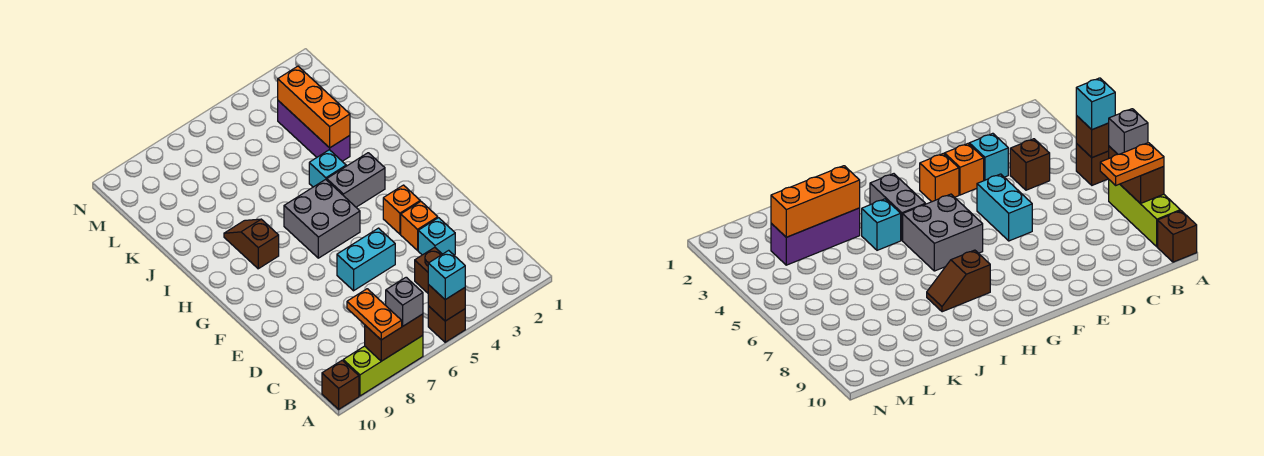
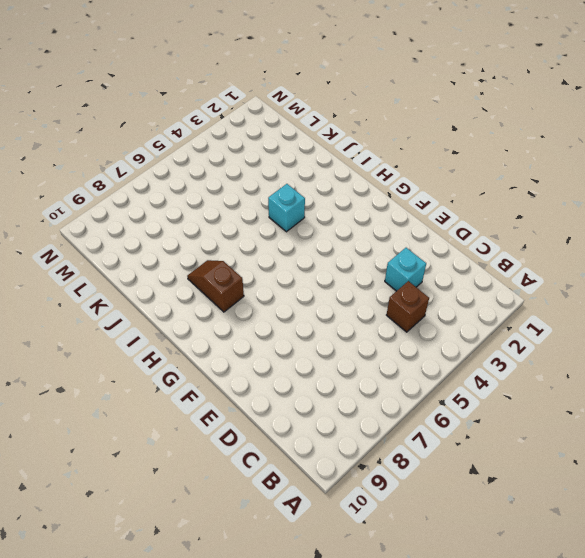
none -> brown 1x1 brick [428,306,465,342]
none -> lime 1x3 brick [343,336,423,396]
none -> brown 1x1 brick [322,360,359,409]

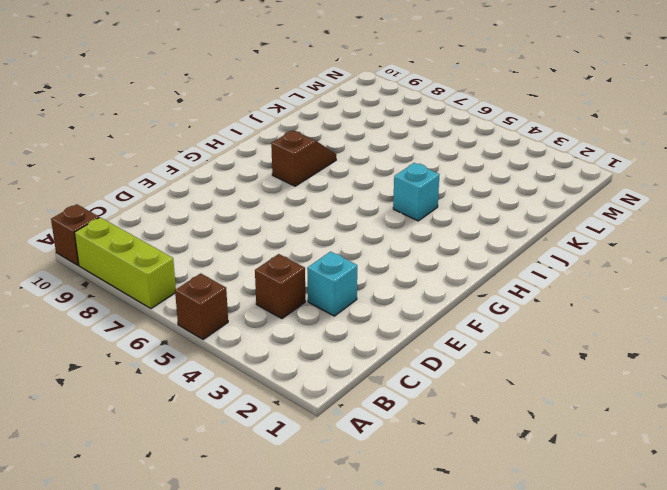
none -> orange 1x1 brick [401,201,438,250]
none -> cyan 1x2 brick [337,228,395,291]
none -> orange 1x1 brick [383,185,420,234]

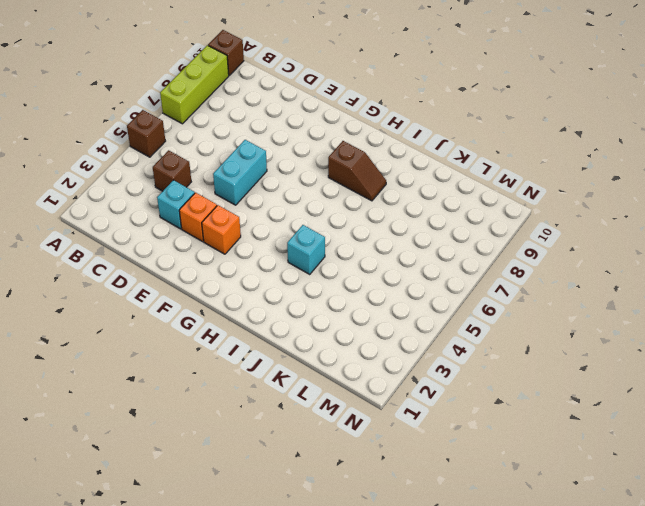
none -> grey 2x2 brick [284,179,360,258]
none -> grey 1x2 brick [327,153,385,207]
none -> purple 1x3 brick [278,101,350,161]

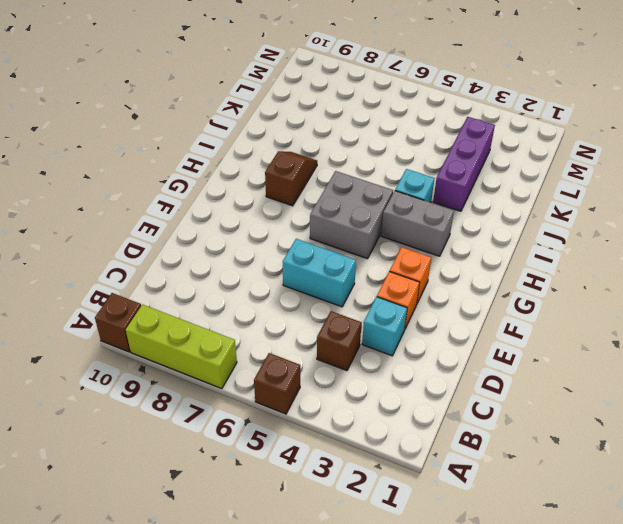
none -> brown 1x1 brick [428,285,465,321]
none -> brown 1x2 brick [365,314,423,361]
none -> orange 1x3 brick [278,66,350,148]

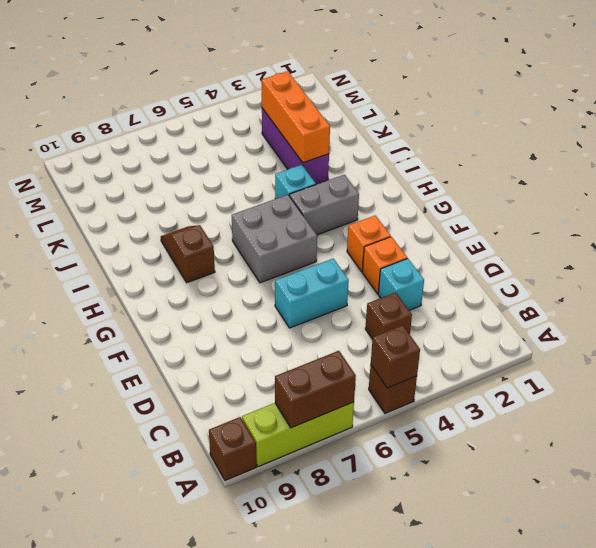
none -> cyan 1x1 brick [428,250,465,300]
none -> grey 1x1 brick [386,277,423,327]
none -> orange 1x2 plate [347,289,402,340]

